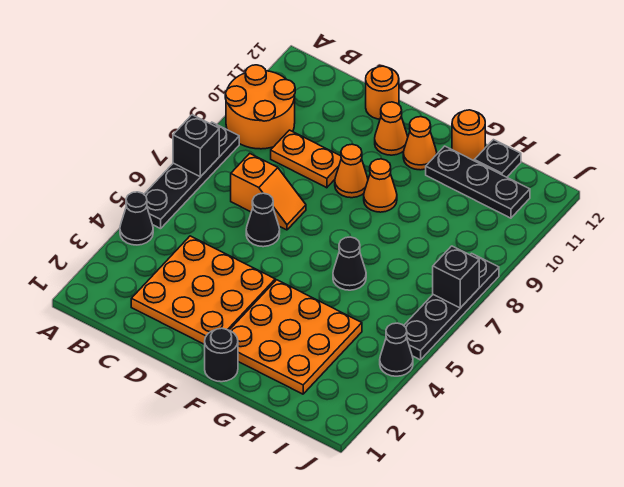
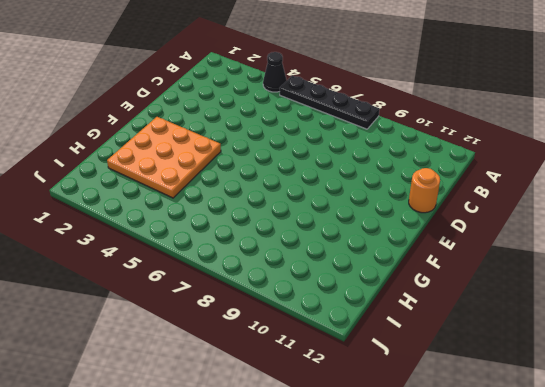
none -> orange 2x2 round brick [225,65,295,149]
none -> orange 3x3 plate [131,236,275,345]
none -> orange 1x2 slope [231,153,306,230]

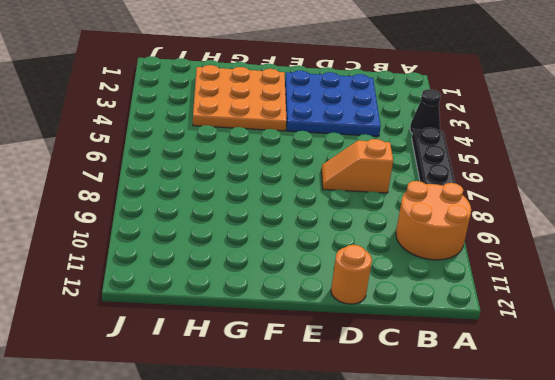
blue 3x3 plate [285,71,381,136] -> orange 3x3 plate [131,236,275,345]
none -> orange 1x2 plate [271,130,341,188]
none -> black 1x1 cone [246,193,280,247]
none -> orange 1x1 cone [335,144,368,198]

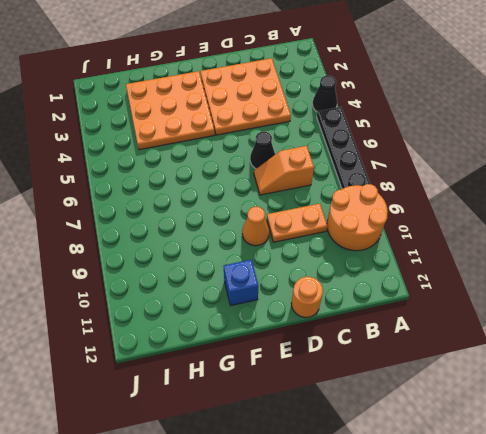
blue 1x1 brick [224,260,258,305] -> orange 1x1 cone [403,117,437,170]
none -> orange 1x1 cone [375,102,408,155]
none -> black 1x1 round brick [205,328,238,382]
none -> orange 1x1 cone [364,159,397,212]

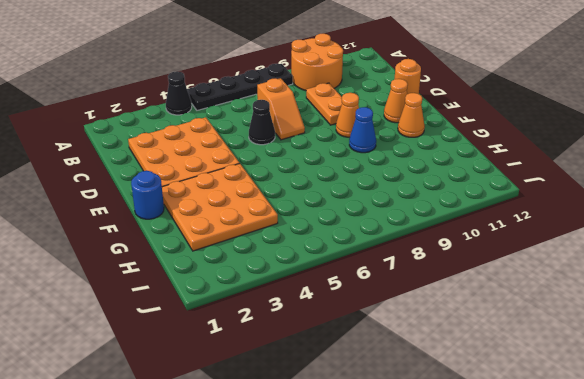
blue 1x1 round brick [131,171,164,219] -> black 1x1 round brick [205,328,238,382]
blue 1x1 cone [349,107,376,153] -> orange 1x1 cone [364,159,397,212]
none -> black 1x1 cone [333,237,366,290]
none -> black 1x3 plate [426,146,530,218]
none -> orange 1x1 round brick [452,110,485,161]

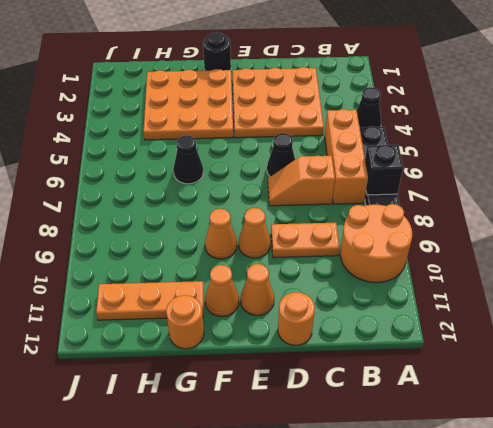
orange 1x3 brick [325,109,368,204] -> none
orange 1x3 plate [96,281,204,320] -> black 1x3 plate [426,146,530,218]
none -> black 1x1 plate [474,140,521,177]
none -> black 1x1 cone [380,323,413,376]
none -> black 1x4 plate [404,253,499,360]

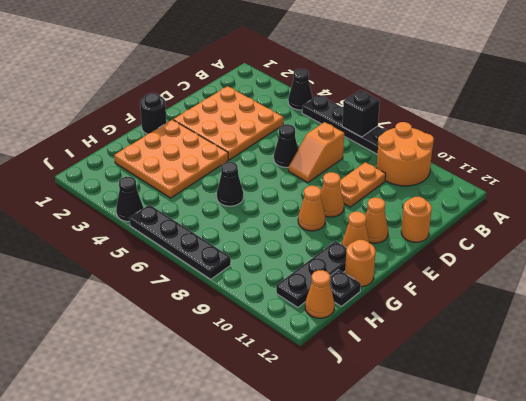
orange 1x1 cone [305,270,335,318] -> none
none -> black 1x1 brick [433,246,479,308]

